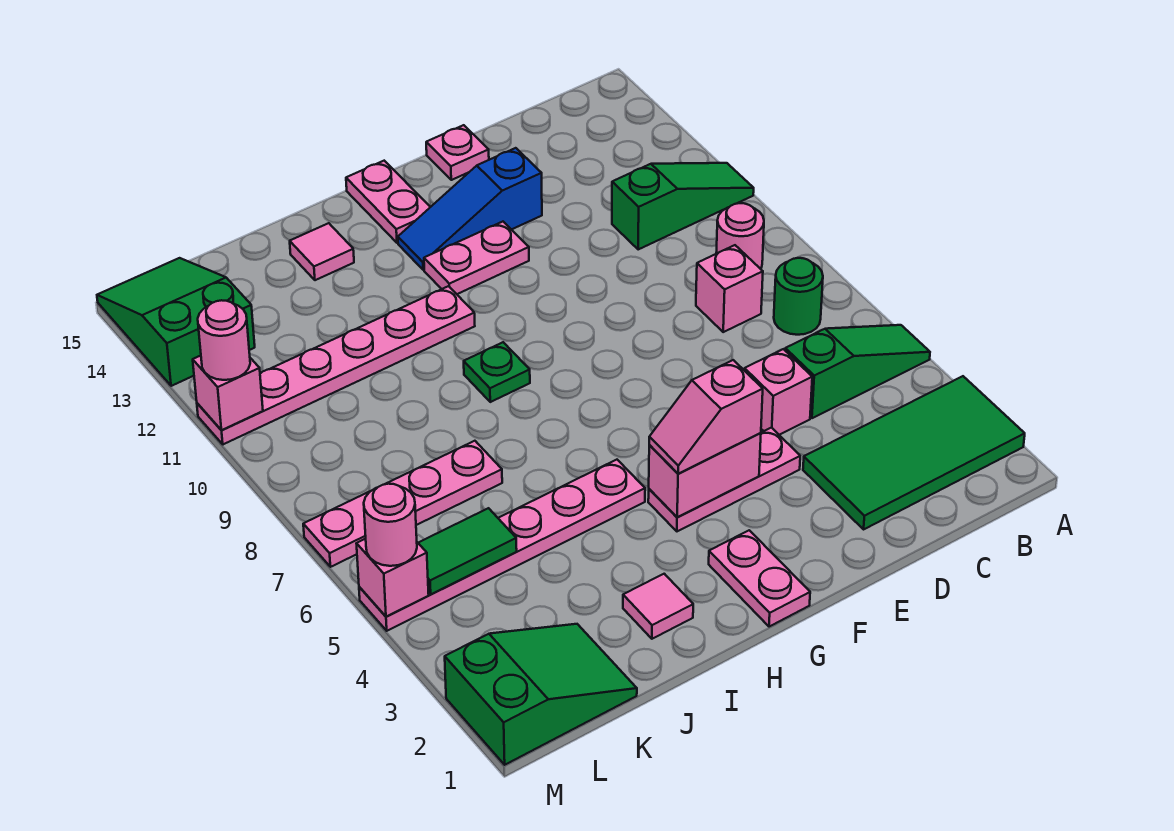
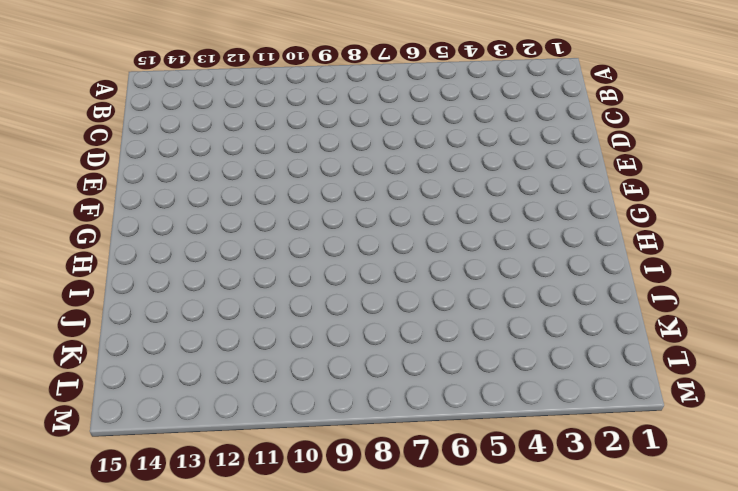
none -> green 2x4 tile [803,376,1025,529]
none -> green 1x3 slope [785,325,930,418]
none -> green 1x3 slope [612,163,754,249]

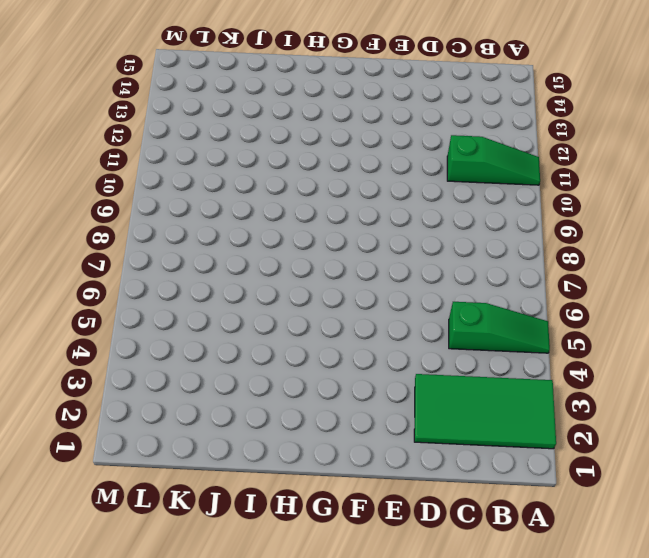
none -> green 1x1 round brick [774,258,823,335]
none -> pink 1x1 round brick [716,203,764,269]
none -> pink 1x1 brick [696,245,763,332]

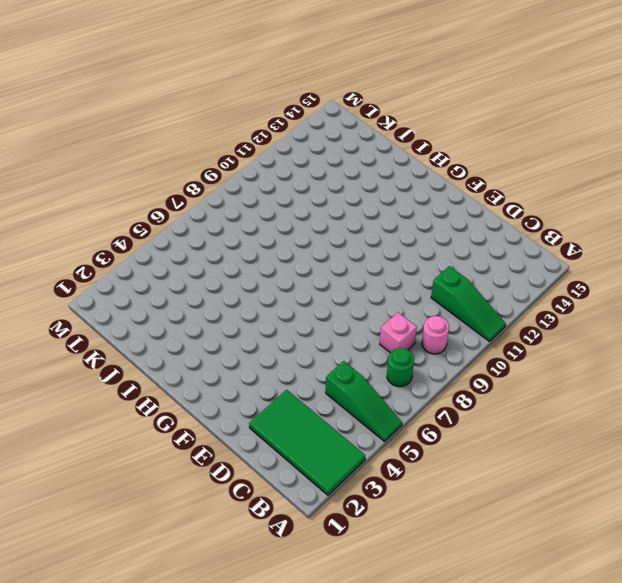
none -> pink 1x1 brick [744,349,812,435]
none -> pink 1x3 plate [648,428,800,531]
none -> blue 1x3 slope [398,148,542,270]

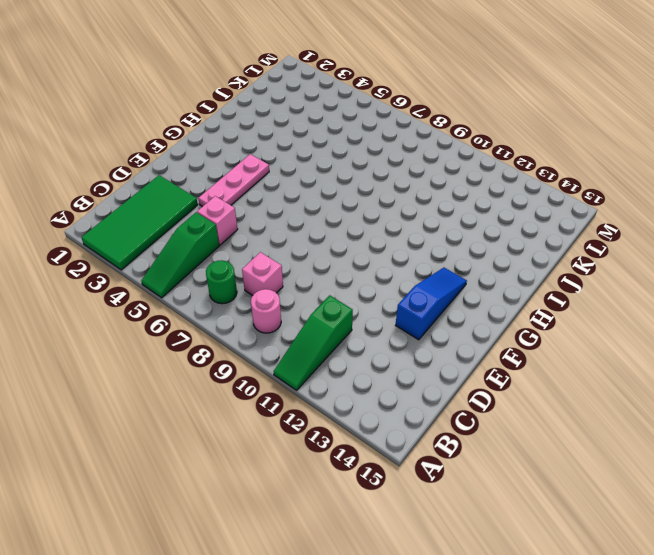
none -> pink 1x1 plate [426,125,489,180]
none -> pink 1x2 plate [424,222,529,294]
none -> pink 1x2 plate [709,530,810,627]

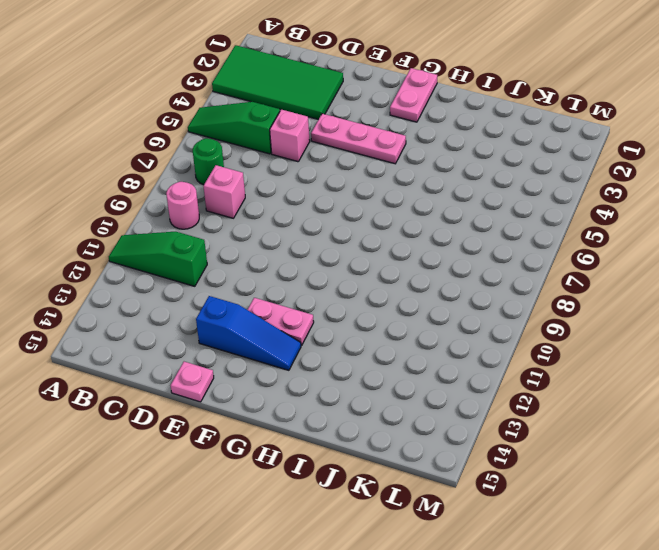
none -> pink 1x2 plate [346,161,430,243]
none -> pink 1x6 plate [359,460,645,631]
none -> green 1x1 plate [464,342,530,402]

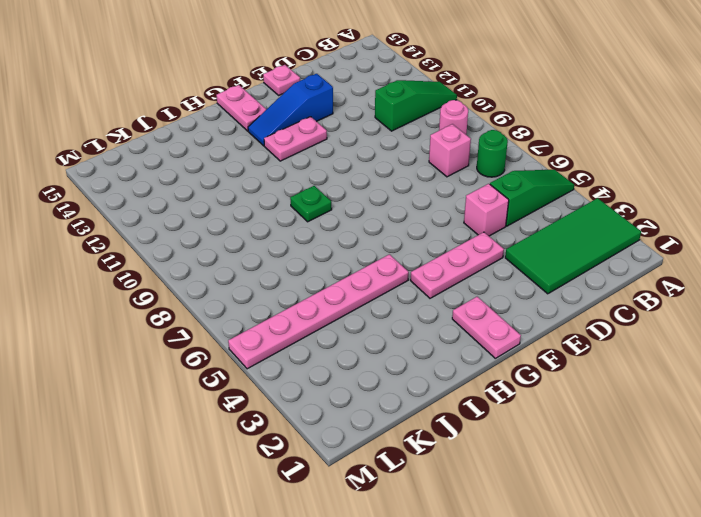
none -> pink 1x6 plate [197,286,475,444]
none -> pink 1x1 tile [623,574,693,639]
none -> pink 1x1 tile [290,223,354,280]

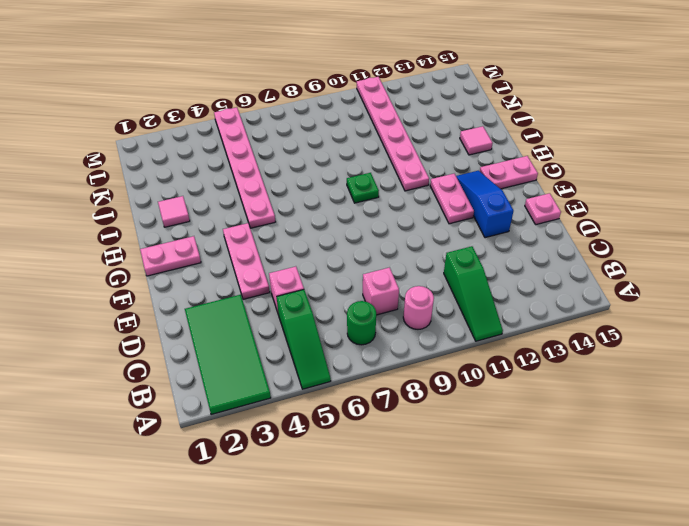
none -> pink 1x4 plate [303,441,502,567]
none -> green 2x3 slope [445,624,637,765]
none -> green 2x3 slope [97,258,255,386]

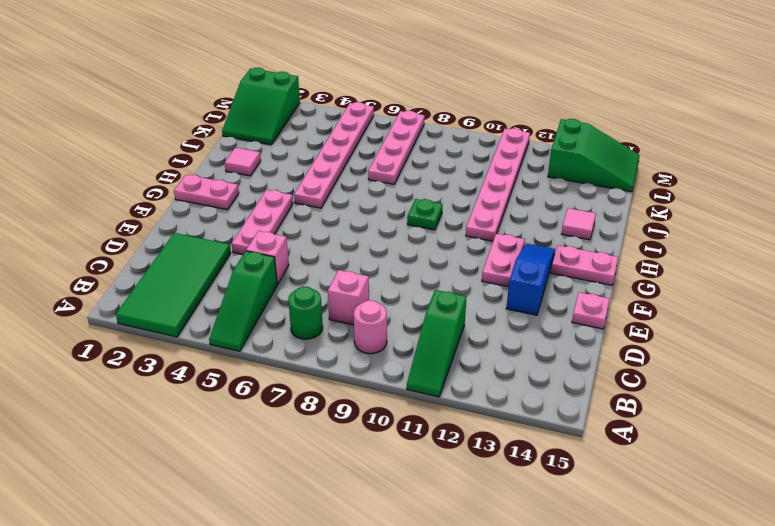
none -> pink 1x2 brick [649,433,761,517]
none -> green 1x2 tile [419,508,517,594]
none -> pink 1x1 brick [356,539,429,617]

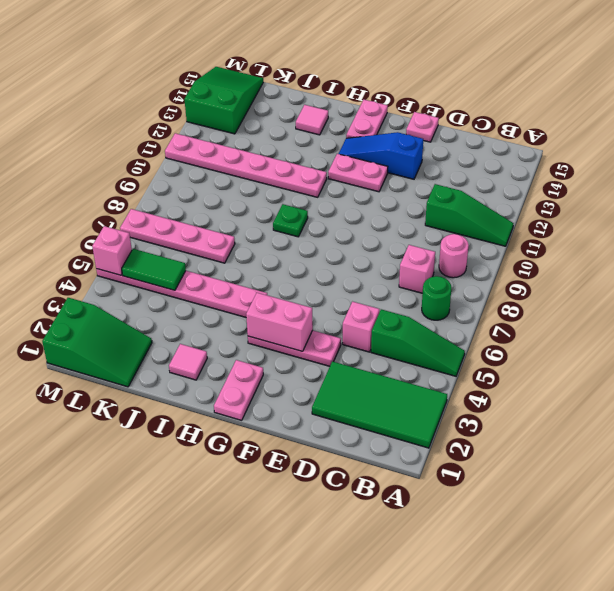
none -> pink 1x1 brick [193,356,263,430]
none -> pink 1x2 slope [649,360,763,474]
none -> pink 1x1 round brick [364,484,417,566]

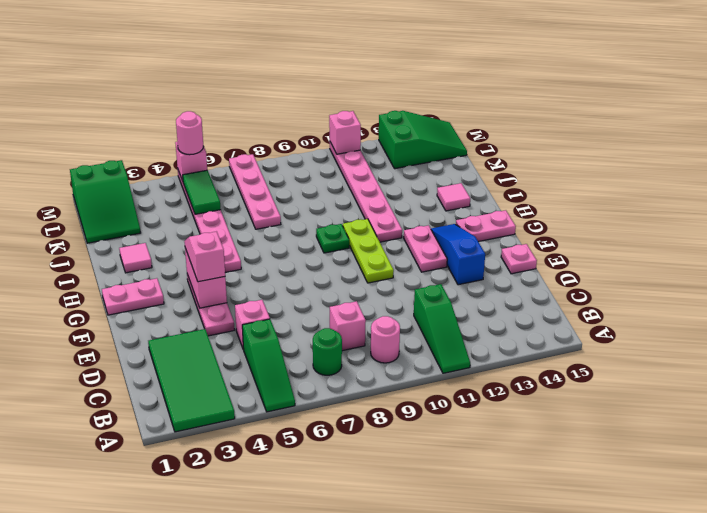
lime 1x3 plate [343,219,394,283] -> none
none -> pink 1x1 round brick [198,300,250,380]

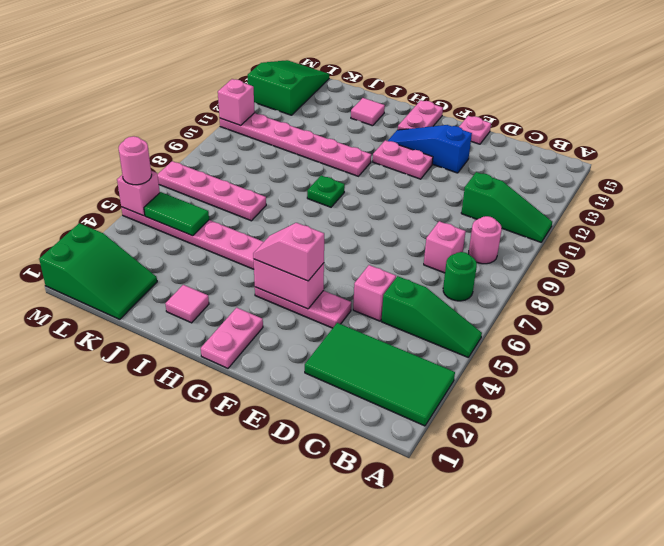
none -> pink 1x1 round brick [198,300,250,380]

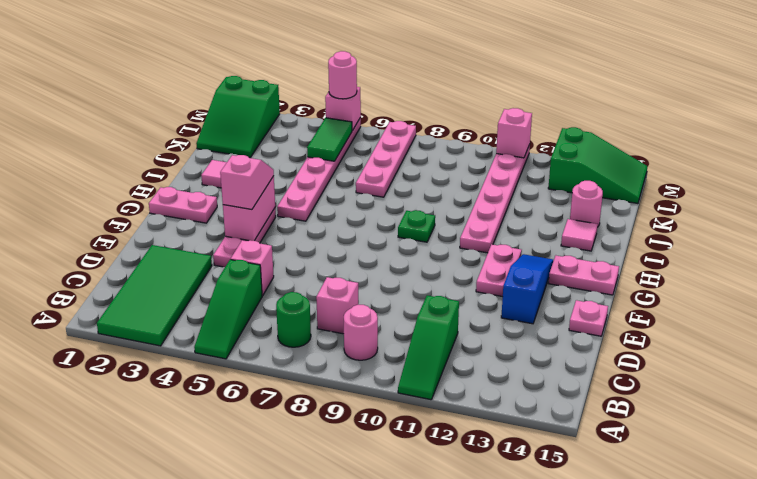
pink 1x1 round brick [570,181,603,227] -> pink 1x1 round brick moved to [198,300,250,380]

